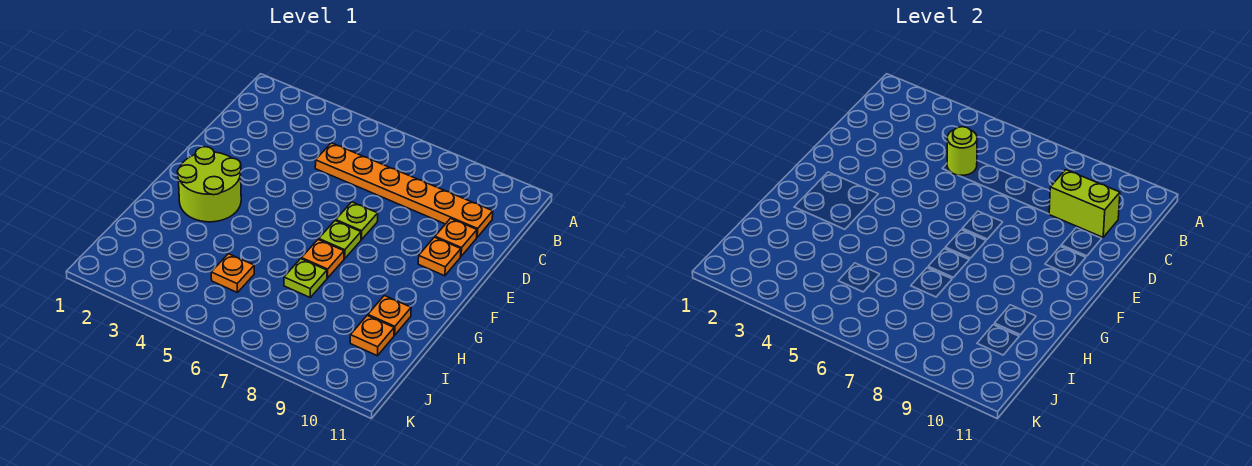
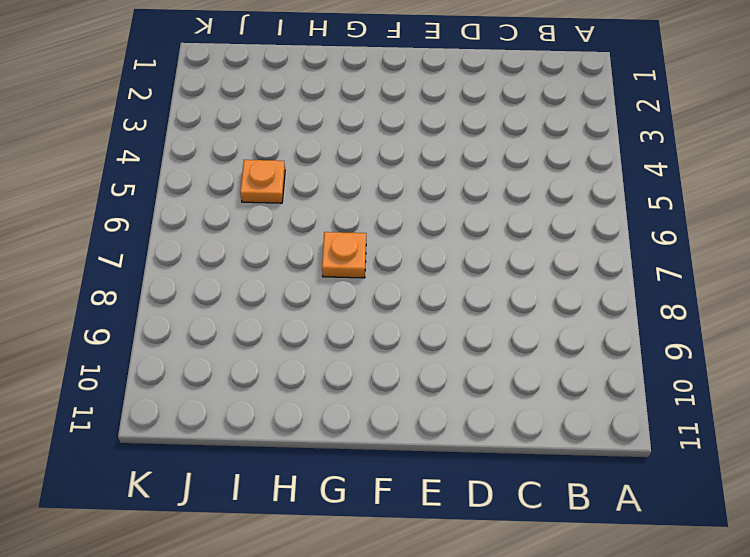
none -> orange 1x6 plate [315,143,493,237]
none -> orange 1x1 plate [435,218,477,256]
none -> lime 1x1 plate [336,202,378,240]

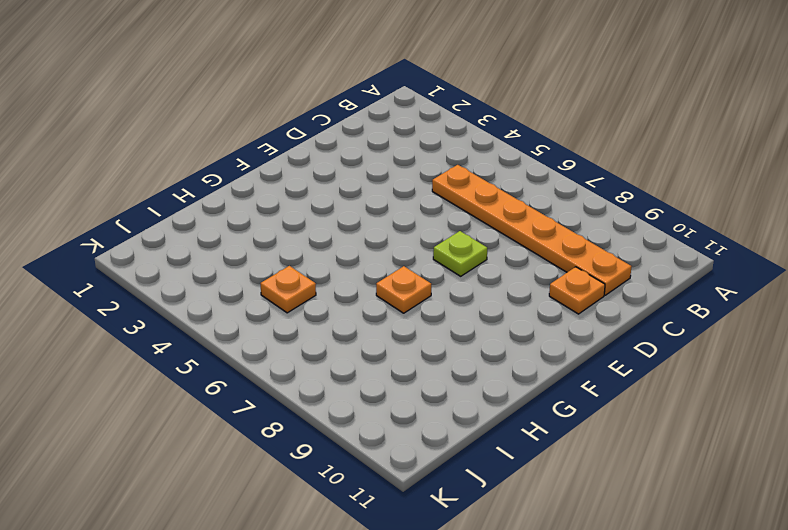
none -> orange 1x1 plate [418,237,461,276]
none -> lime 2x2 round brick [177,147,241,222]
none -> lime 1x1 plate [319,221,361,259]

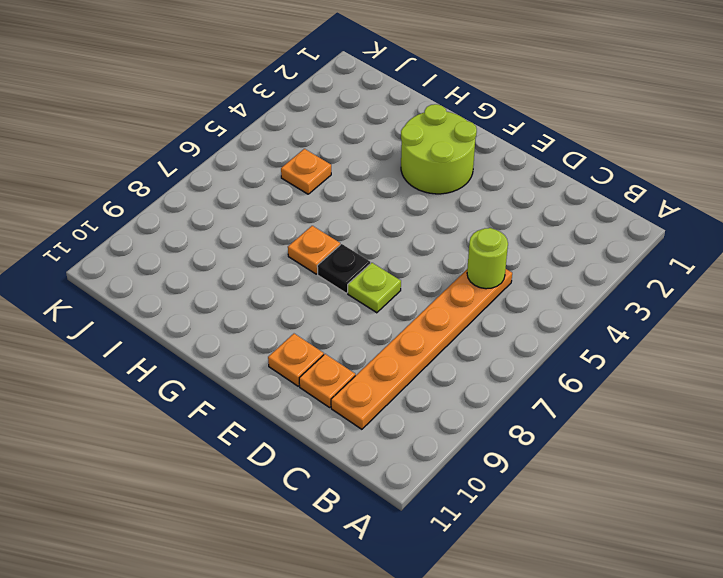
black 1x1 plate [317,244,370,293] -> lime 1x1 plate [319,221,361,259]
none -> lime 1x1 plate [284,259,327,297]
none -> orange 1x1 plate [368,296,411,335]
none -> orange 1x1 plate [350,316,394,356]

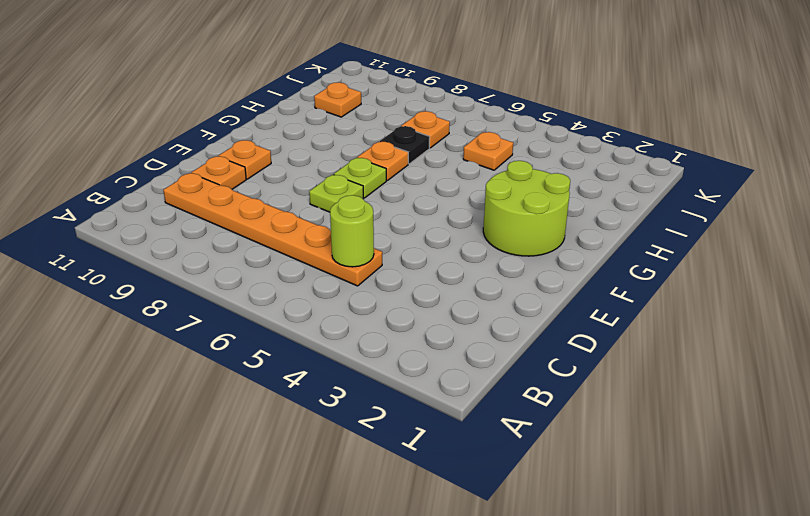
black 1x1 plate [380,126,430,164] -> lime 1x1 plate [284,259,327,297]
orange 1x1 plate [402,111,450,148] -> orange 1x1 plate moved to [368,296,411,335]
none -> lime 1x2 brick [1049,170,1120,237]

